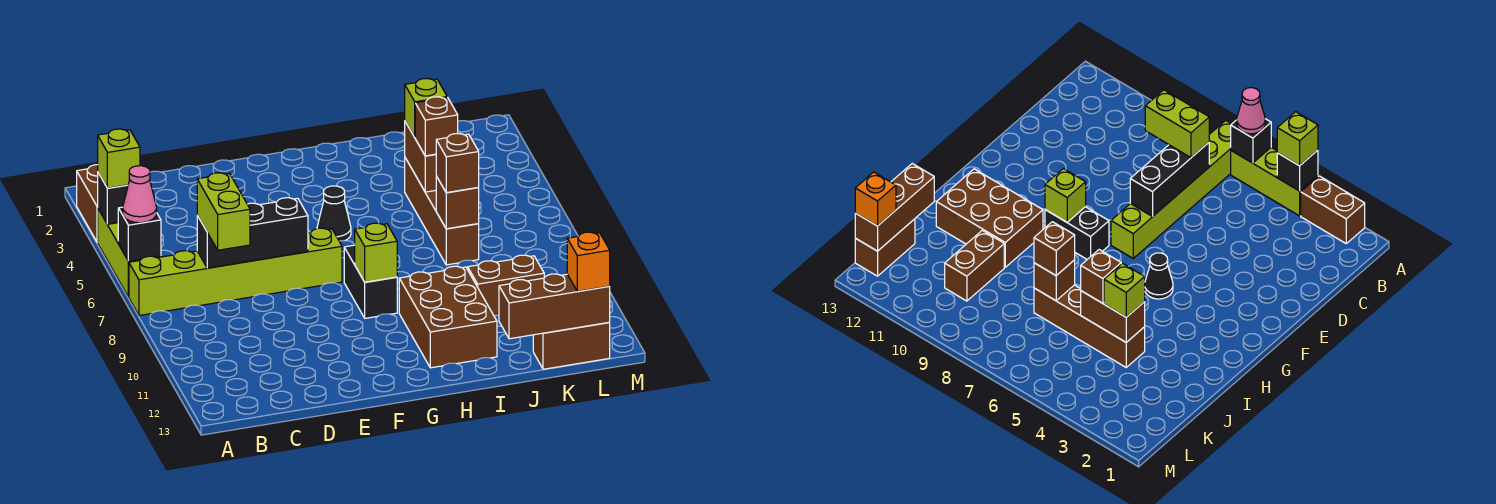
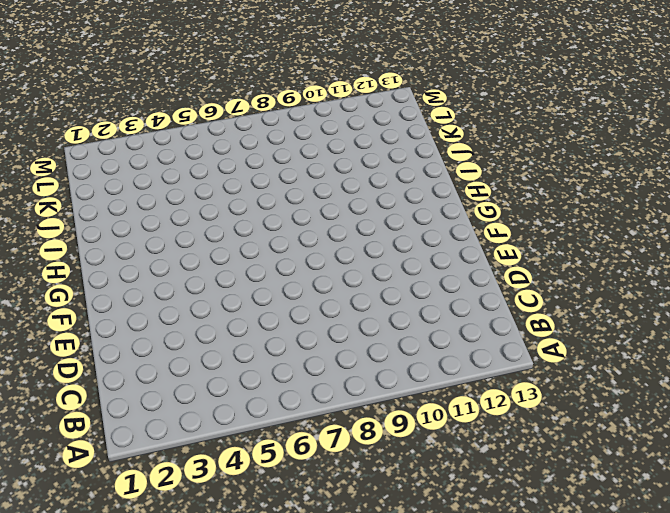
none -> brown 1x2 brick [77,165,98,242]
none -> lime 1x3 brick [98,209,161,297]
none -> lime 1x6 brick [129,228,342,315]

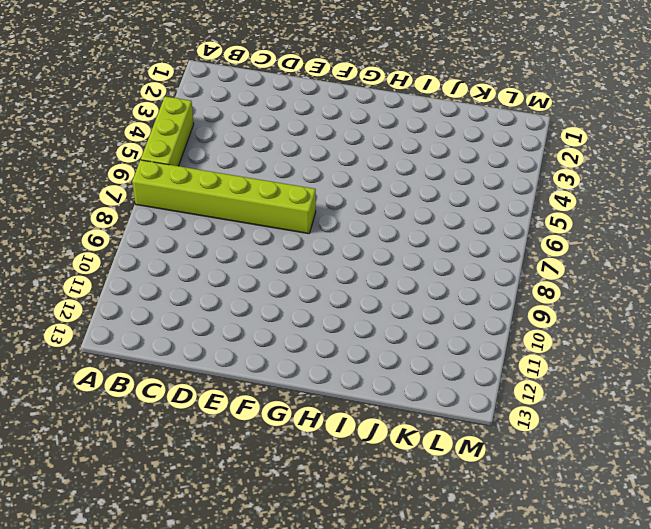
none -> brown 1x2 brick [77,165,98,242]
none -> black 1x1 cone [317,186,351,241]
none -> black 1x2 brick [344,245,397,318]

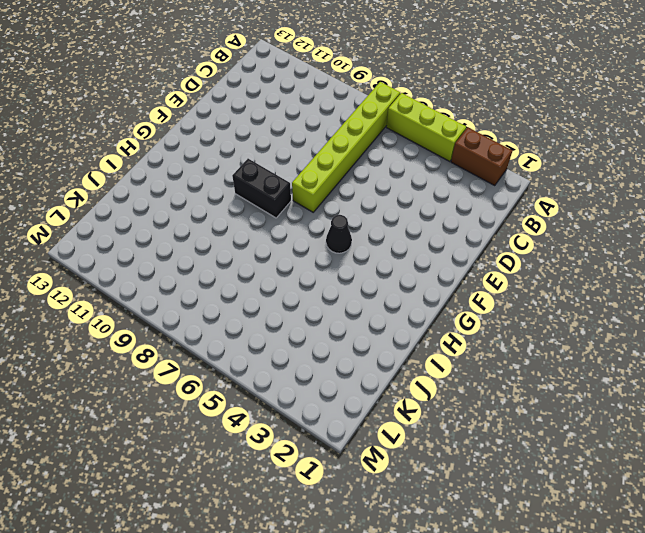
none -> brown 2x3 brick [399,266,497,368]
none -> brown 1x4 brick [405,158,479,265]
none -> brown 1x2 brick [468,255,544,316]

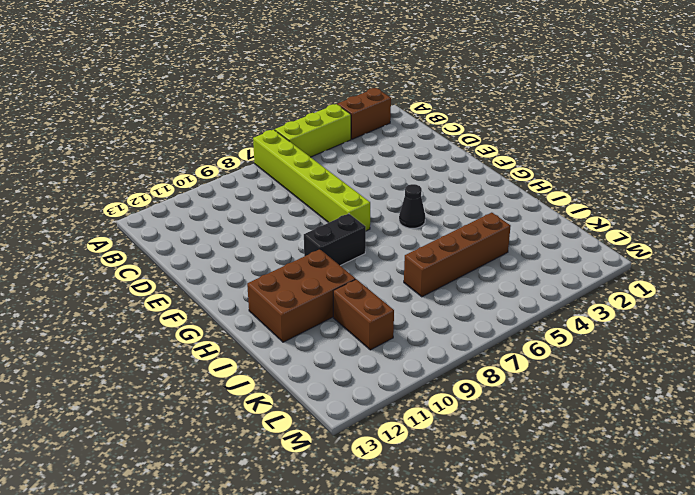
none -> brown 1x2 brick [533,323,610,369]
none -> black 1x1 brick [98,173,128,224]
none -> black 1x1 brick [118,207,161,261]

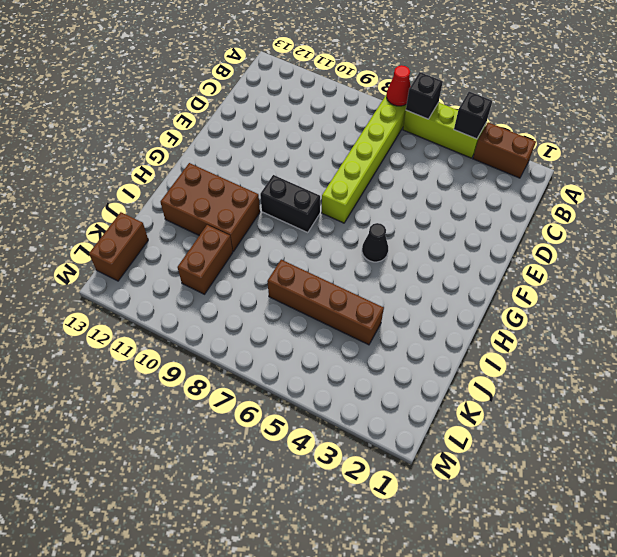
red 1x1 cone [387,65,411,106] -> none
none -> black 1x3 brick [197,198,308,268]
none -> lime 1x1 brick [355,223,397,282]
none -> brown 1x2 brick [405,122,436,192]

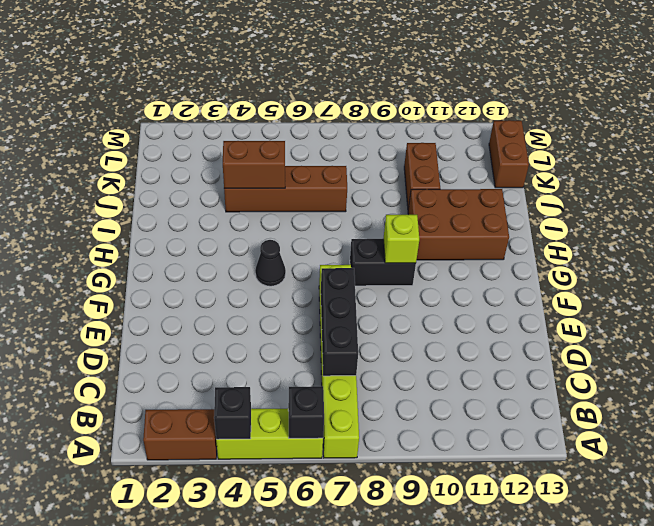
none -> brown 1x1 brick [436,176,479,229]
none -> brown 1x3 brick [499,274,610,339]
none -> lime 1x1 brick [98,129,140,188]

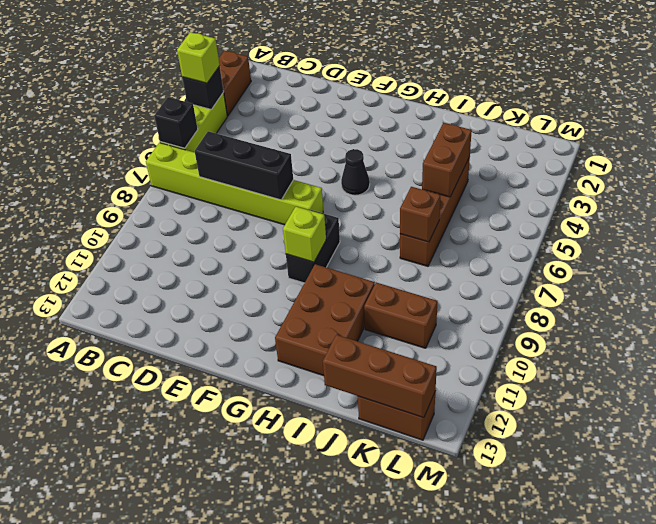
none -> pink 1x1 cone [123,166,157,223]
none -> lime 1x2 brick [197,173,250,250]
none -> lime 1x1 brick [405,79,447,137]

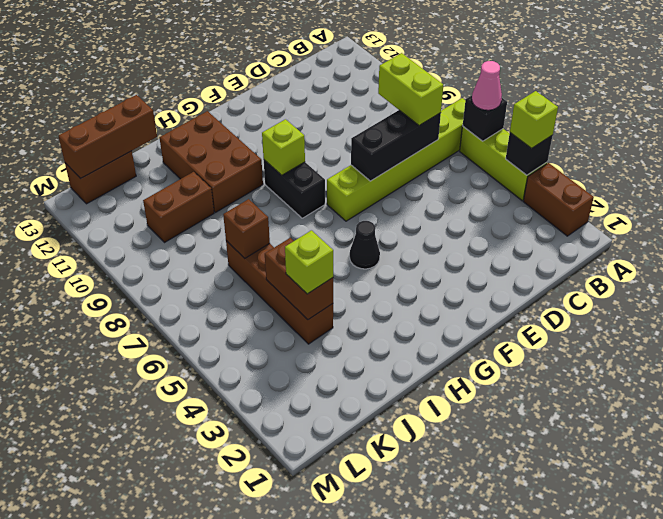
none -> brown 1x1 brick [415,97,458,156]
none -> brown 1x1 brick [436,134,479,193]
none -> orange 1x1 brick [567,232,610,291]

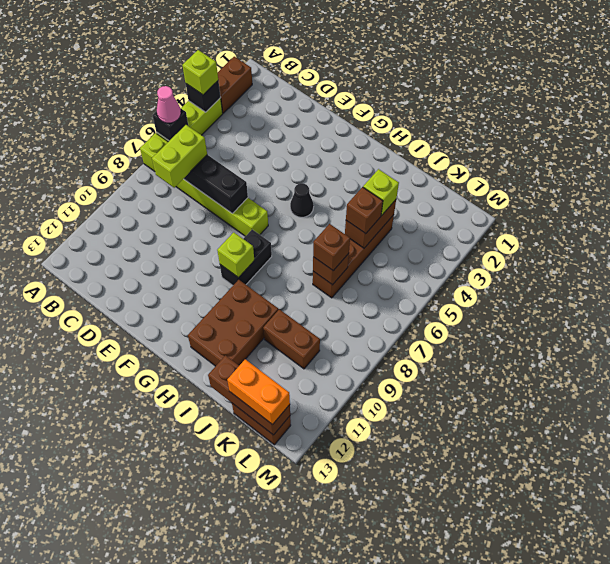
orange 1x2 brick [227,359,290,425] -> orange 1x1 brick [567,232,610,291]

